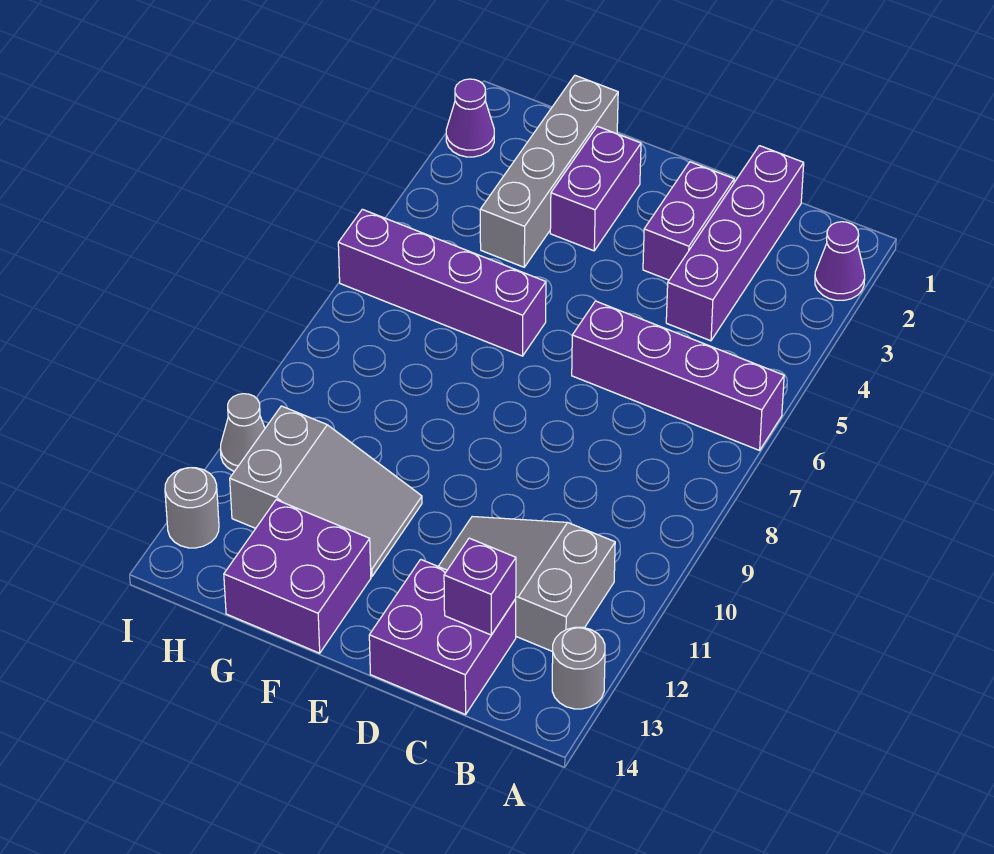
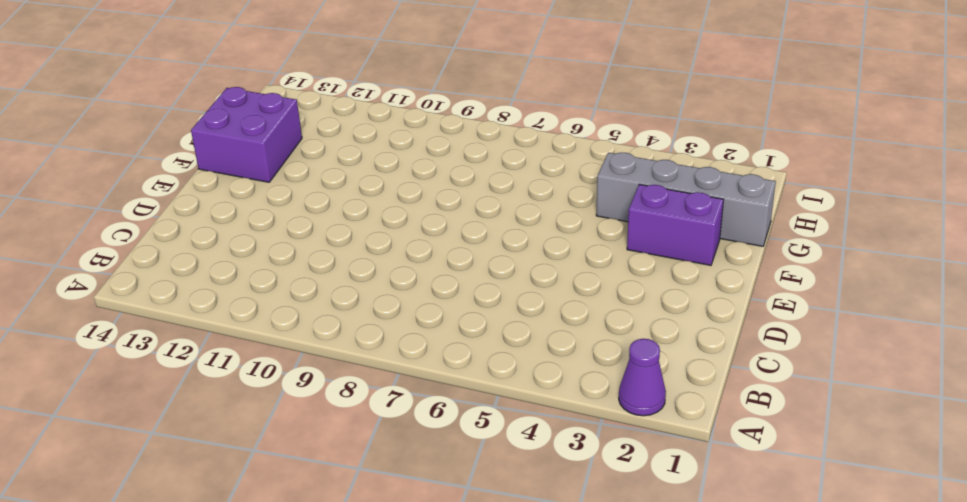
none -> purple 1x4 brick [572,301,784,450]
none -> grey 1x1 round brick [552,627,605,709]
none -> grey 2x3 slope [438,517,615,652]

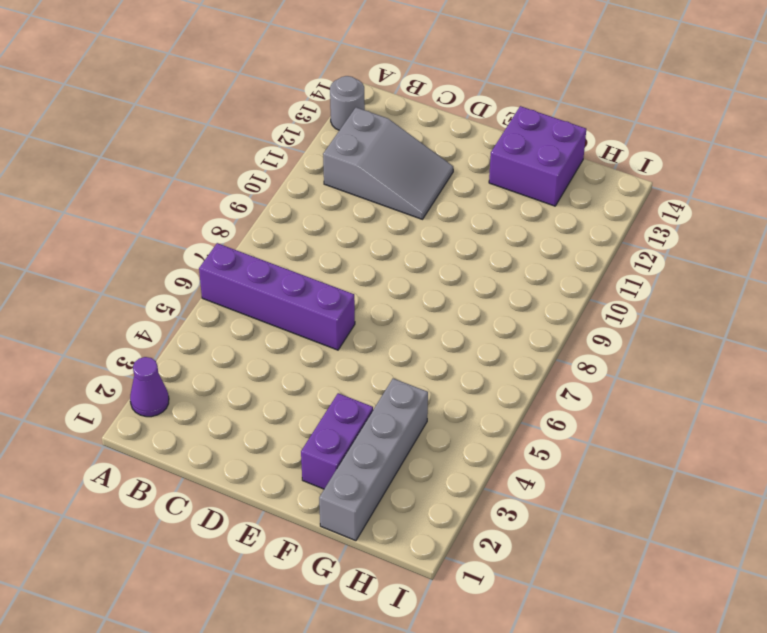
none -> purple 1x4 brick [666,146,804,341]
none -> purple 2x2 brick [369,559,516,715]
none -> purple 1x2 brick [643,162,734,280]

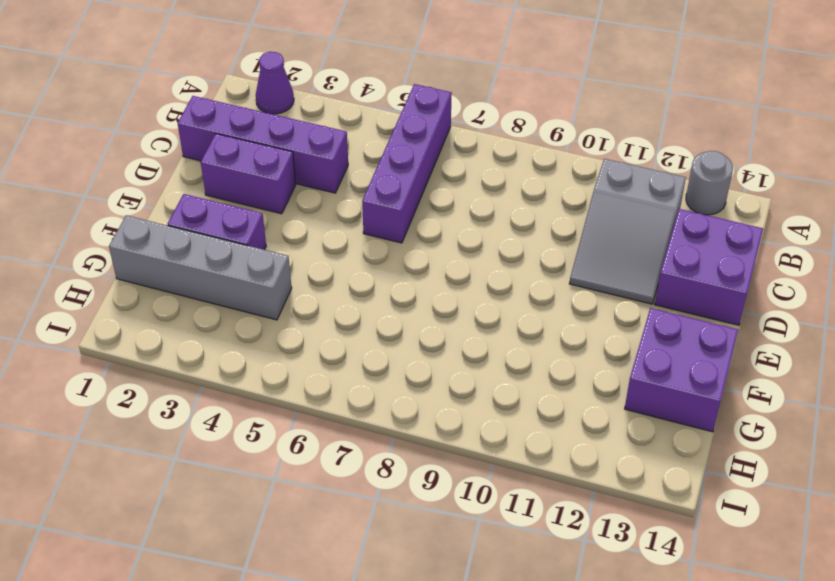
none -> purple 1x4 brick [338,209,546,356]
none -> grey 2x3 slope [230,406,422,577]
none -> purple 1x1 cone [446,79,494,157]

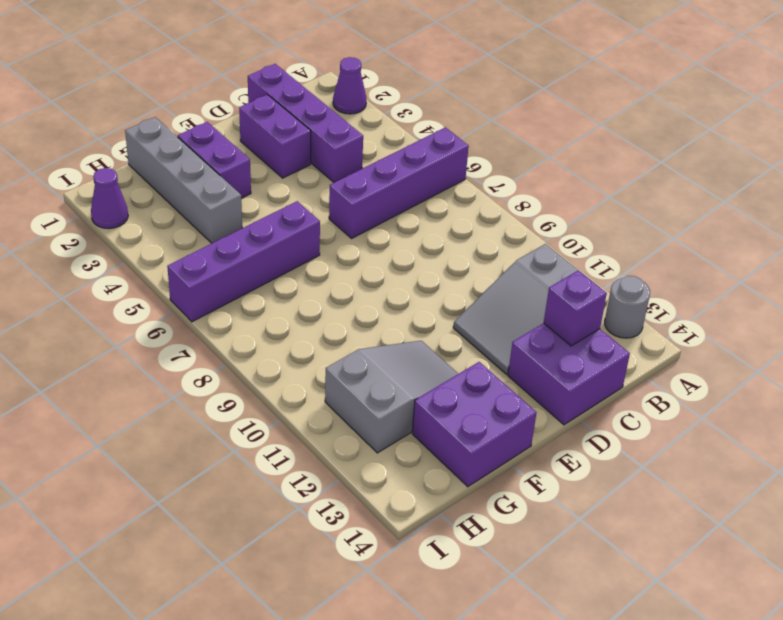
none -> grey 1x1 cone [221,394,265,471]
none -> grey 1x1 round brick [165,468,219,548]

